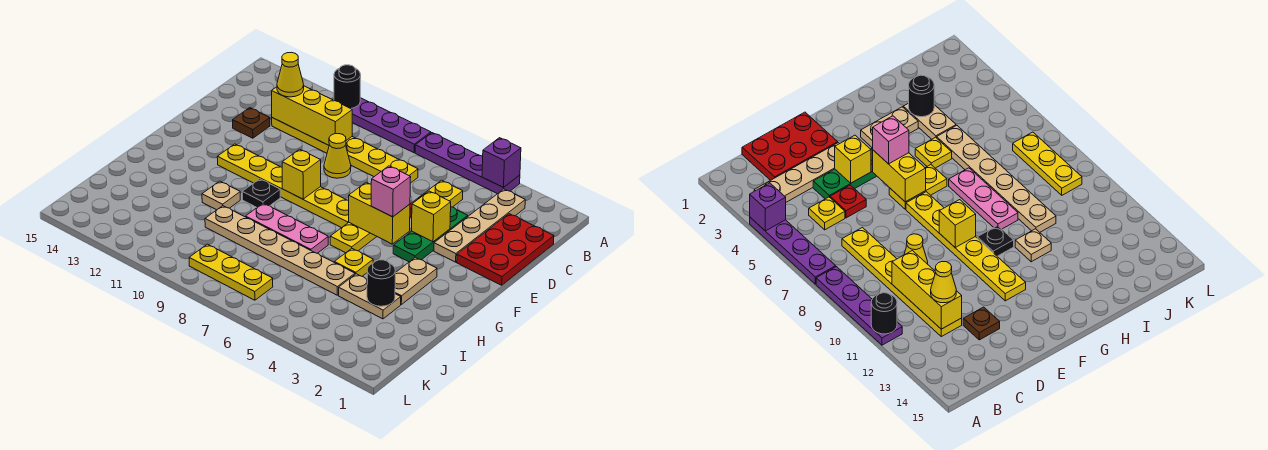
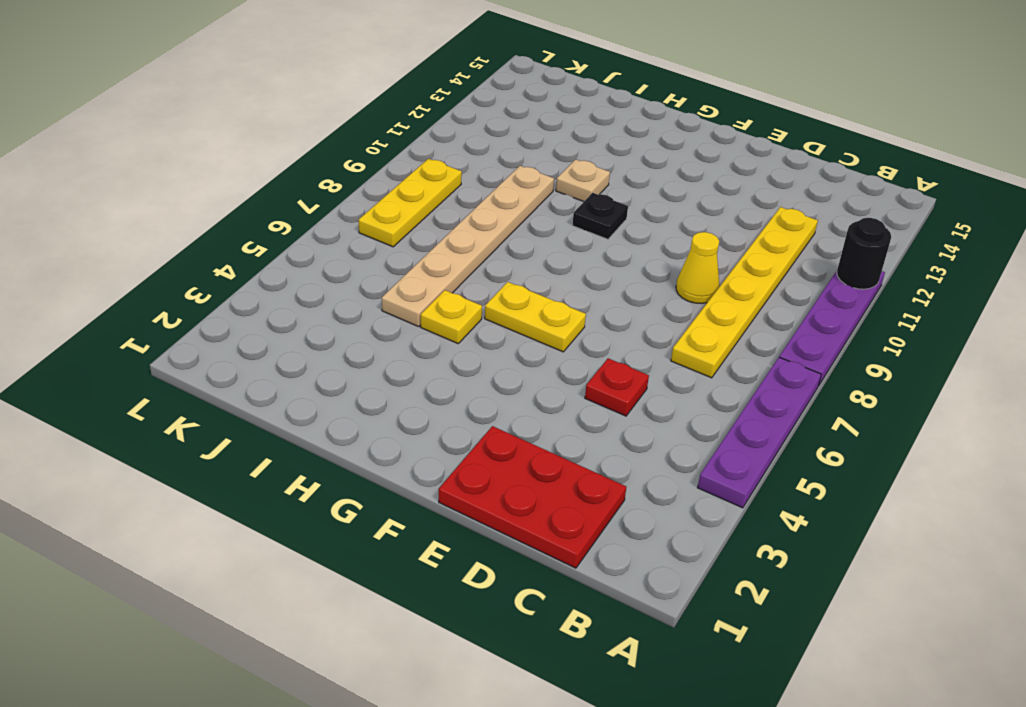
none -> tan 1x4 plate [434,189,525,262]
none -> yellow 1x1 plate [425,180,463,207]
none -> green 1x3 plate [393,207,468,262]

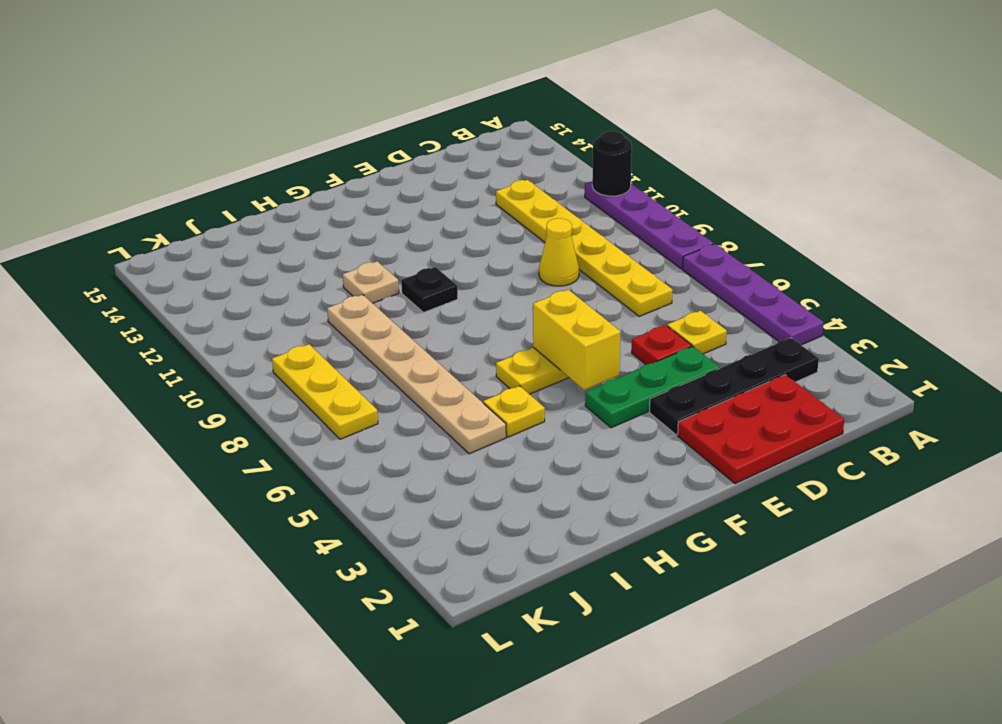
black 1x4 plate [650,338,819,435] -> tan 1x4 plate [434,189,525,262]
none -> brown 1x1 plate [233,108,270,138]
none -> yellow 1x6 plate [217,144,349,228]
none -> tan 1x2 plate [395,257,437,304]

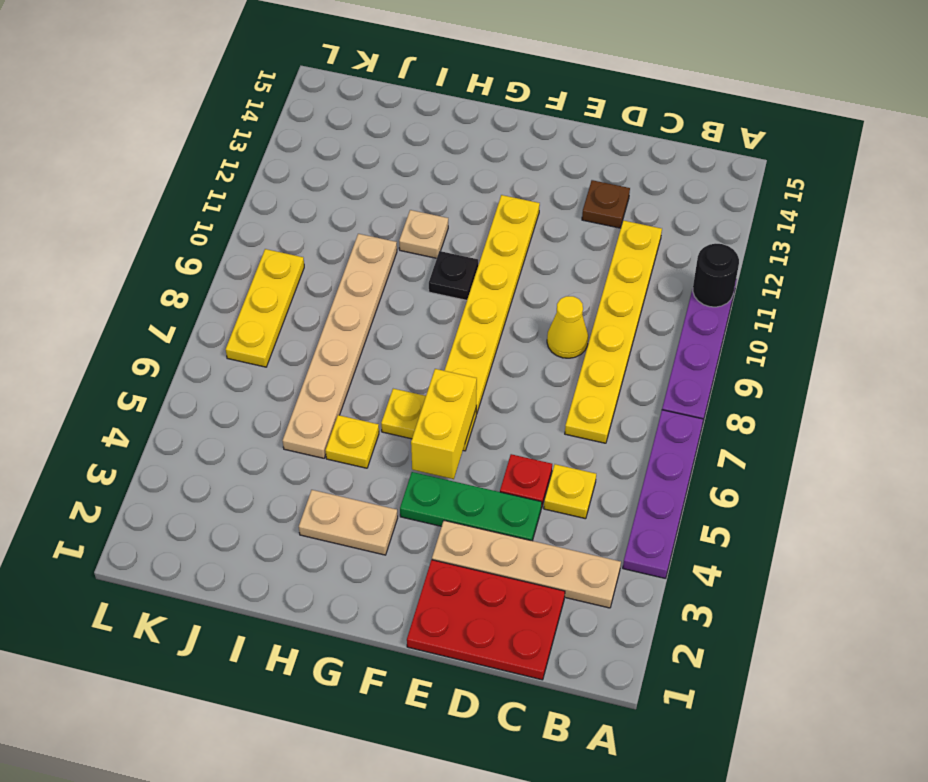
none -> pink 1x3 plate [246,203,328,253]
none -> tan 1x2 plate [339,274,401,319]
none -> purple 1x1 brick [482,138,521,187]

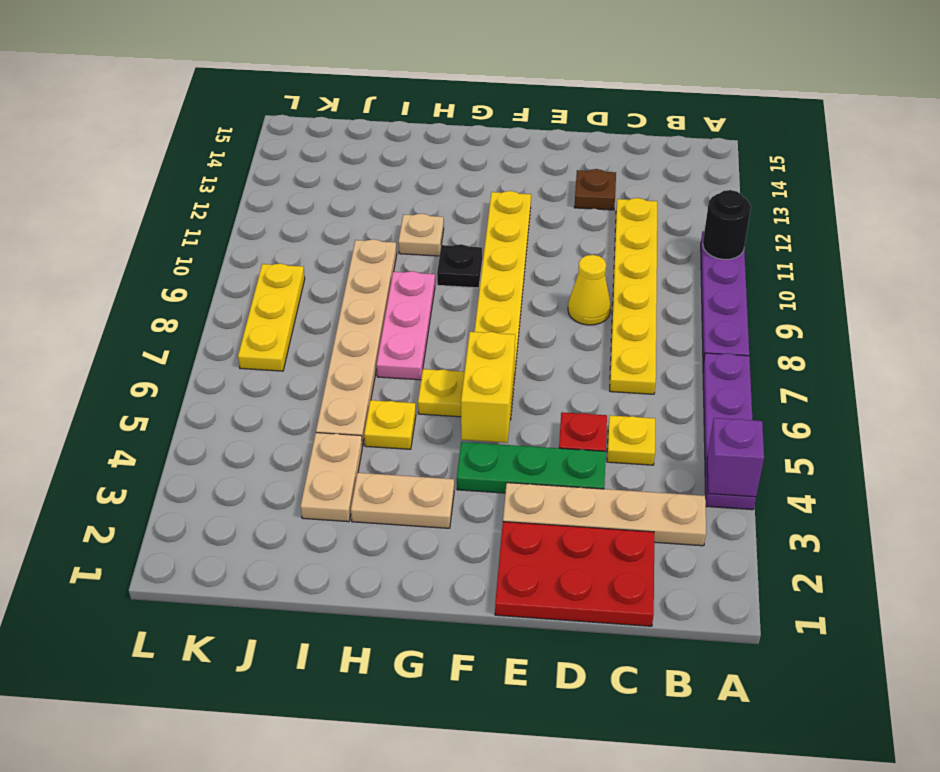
none -> yellow 1x3 brick [272,86,352,145]
none -> yellow 1x1 brick [412,191,451,242]
none -> yellow 1x1 brick [282,149,321,199]

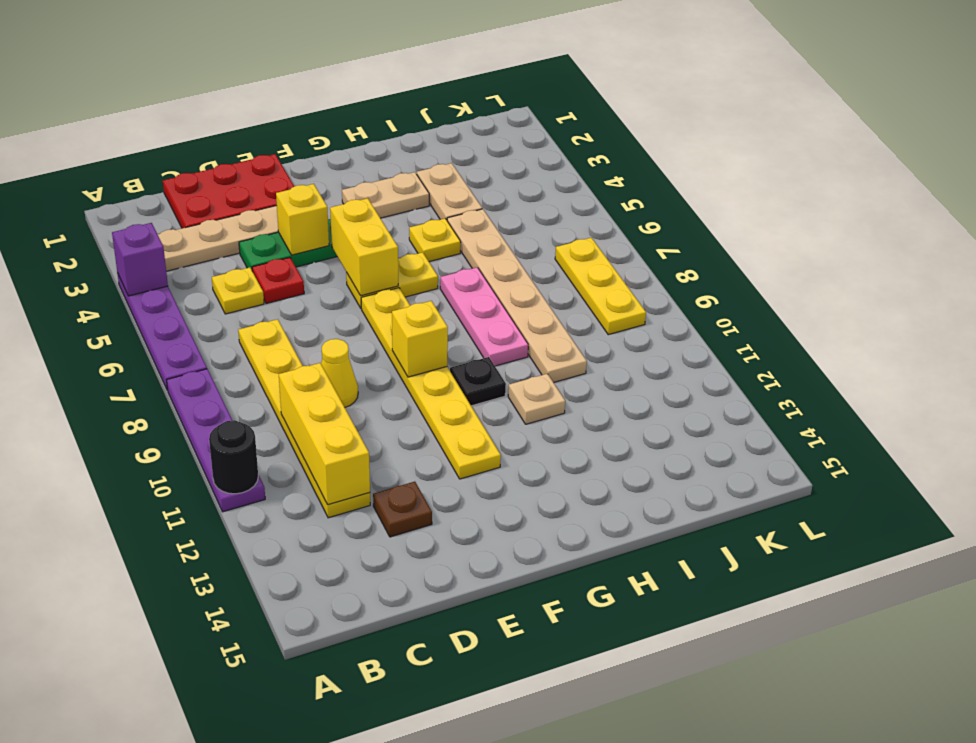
none -> black 1x1 round brick [367,260,395,306]
none -> yellow 1x1 cone [277,52,304,97]
none -> pink 1x1 brick [371,166,411,217]

